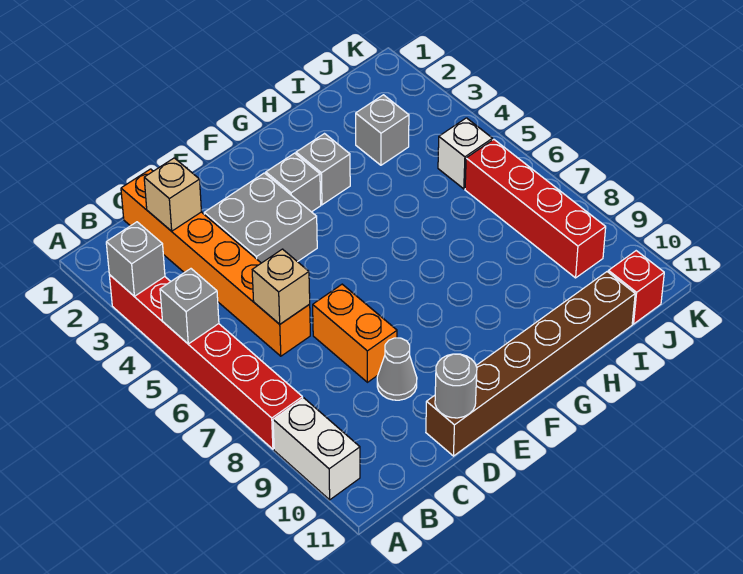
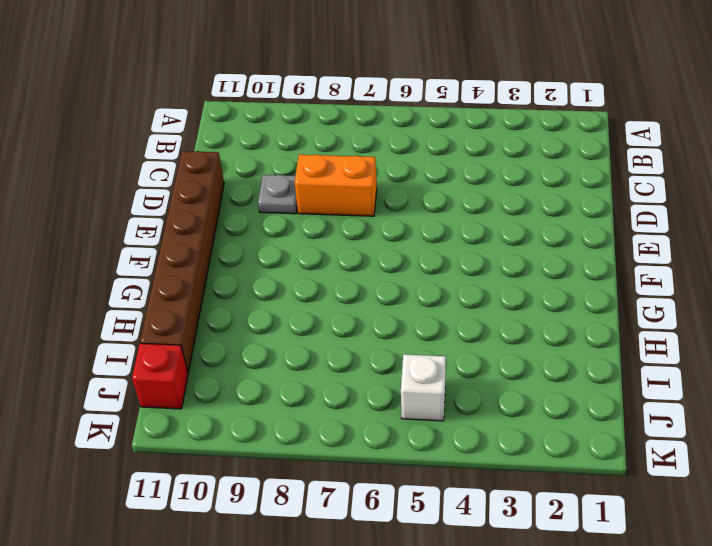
grey 1x1 plate [258,175,297,214] -> grey 1x1 cone [377,338,417,400]
none -> red 1x6 brick [109,275,303,449]
none -> white 1x2 brick [273,398,360,500]
none -> orange 1x6 brick [121,169,310,356]

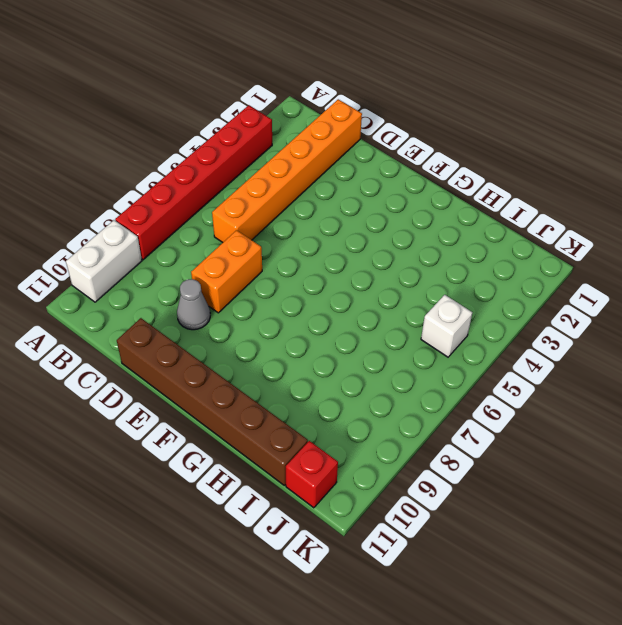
none -> grey 2x2 brick [204,173,317,263]
none -> grey 1x1 brick [266,153,321,212]
none -> grey 1x1 brick [296,134,350,205]

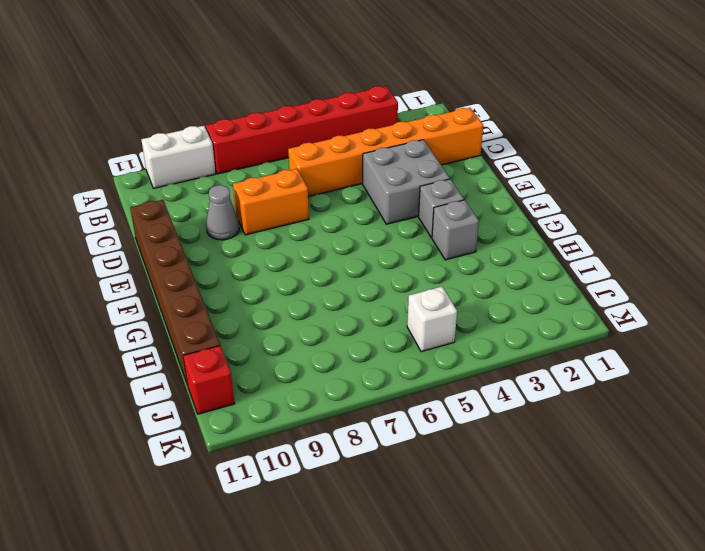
none -> grey 1x1 brick [356,95,409,165]
none -> red 1x4 brick [465,139,606,278]
none -> grey 1x1 brick [106,222,165,296]

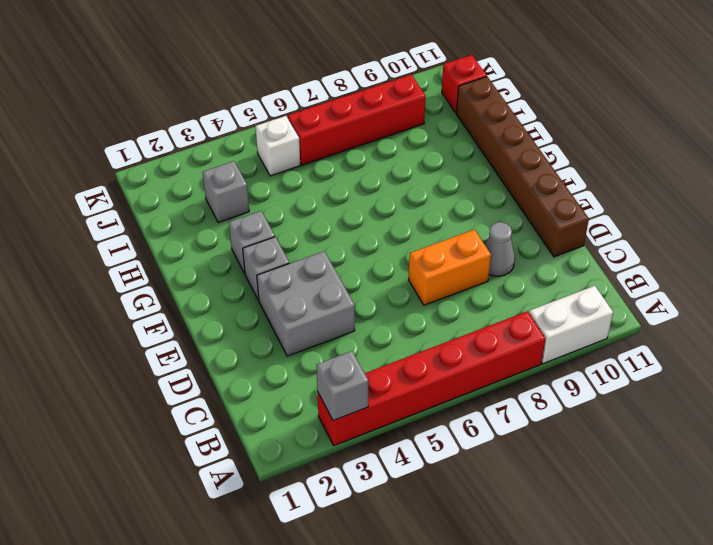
none -> orange 1x6 brick [121,169,310,356]
none -> grey 1x1 brick [160,269,219,344]
none -> tan 1x1 brick [144,158,201,231]

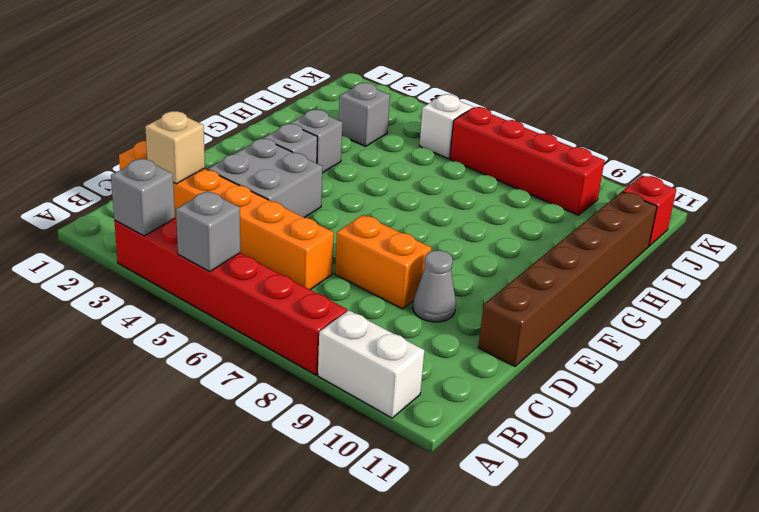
none -> tan 1x1 brick [252,249,310,324]
none -> grey 1x1 round brick [435,354,477,418]

